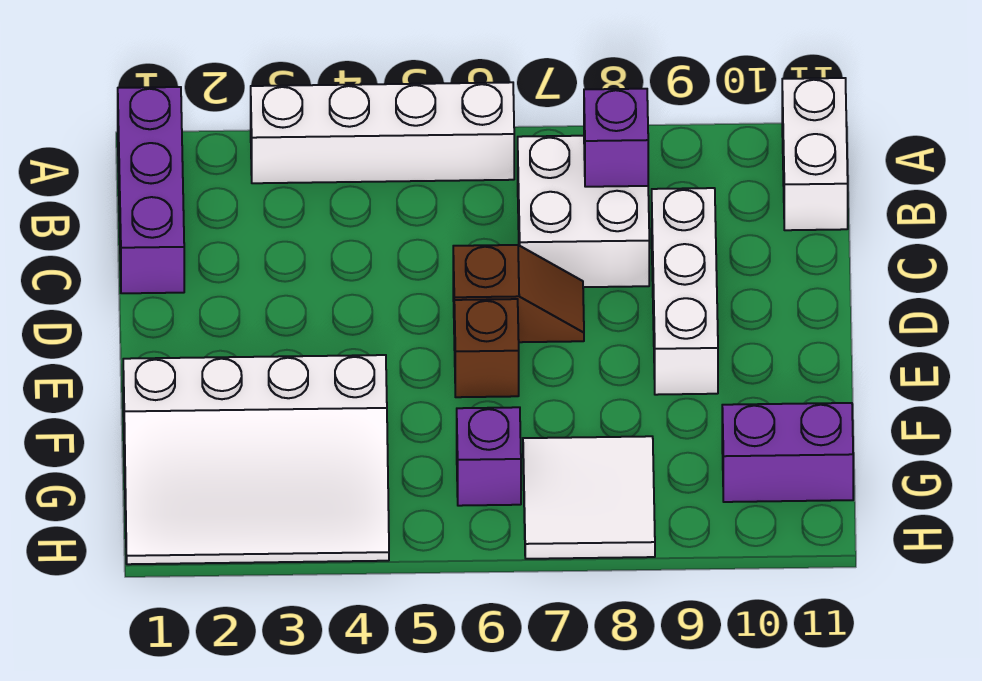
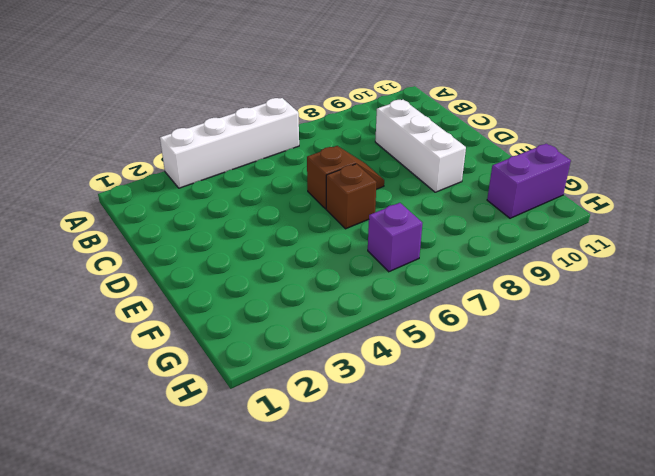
none -> purple 1x3 brick [118,87,184,293]
none -> white 1x2 brick [782,78,848,230]
none -> white 2x2 brick [518,136,649,287]

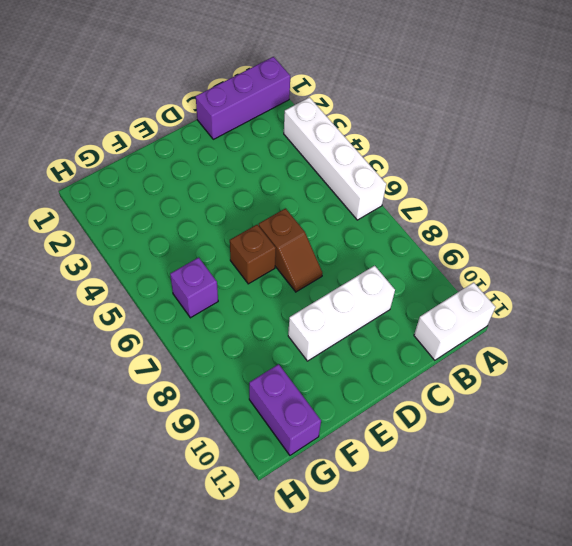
none -> white 2x2 brick [518,136,649,287]
none -> white 3x4 slope [123,355,389,564]
none -> white 2x2 tile [523,436,655,559]

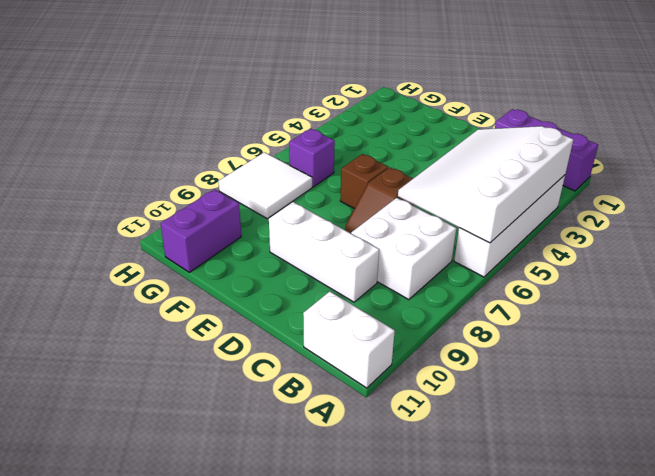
white 3x4 slope [398,126,573,243] -> white 3x4 slope moved to [123,355,389,564]
none -> purple 1x1 brick [584,89,648,187]

